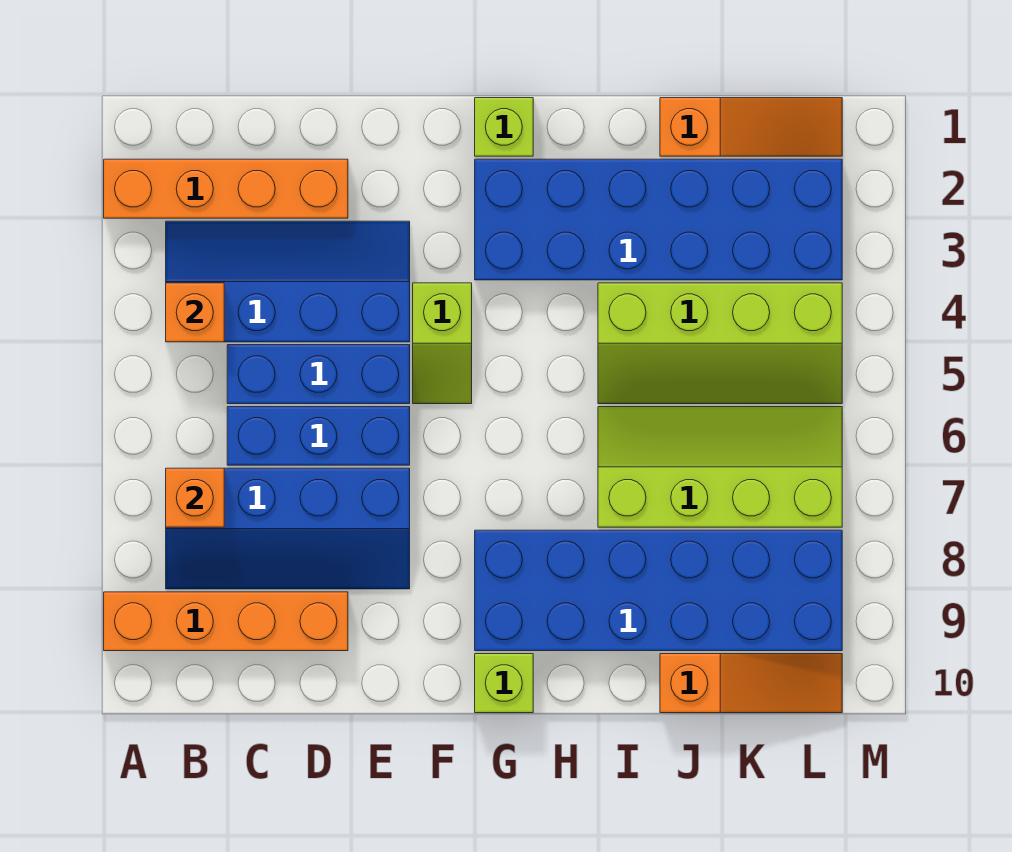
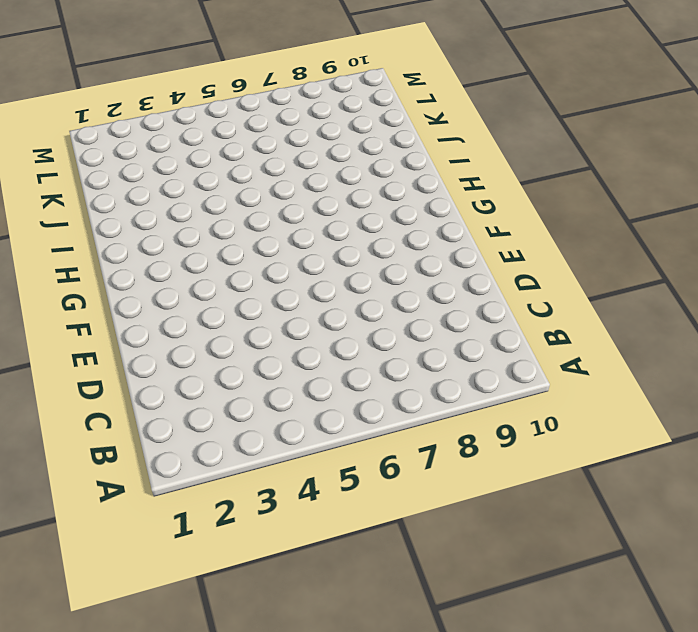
none -> orange 1x4 brick [104,159,348,218]
none -> orange 1x4 brick [104,592,348,651]
none -> blue 2x4 slope [166,221,410,342]

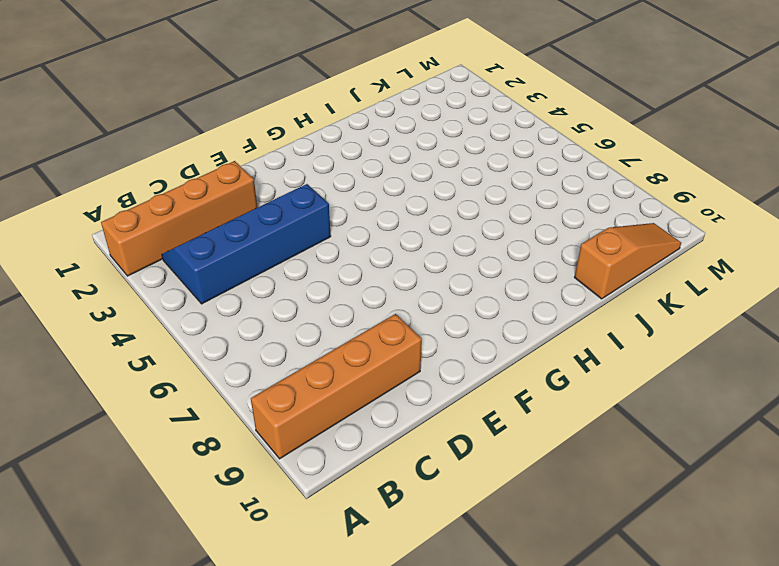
none -> blue 2x4 slope [166,468,410,589]
none -> blue 1x3 brick [227,345,410,404]
none -> blue 1x3 brick [227,407,410,465]

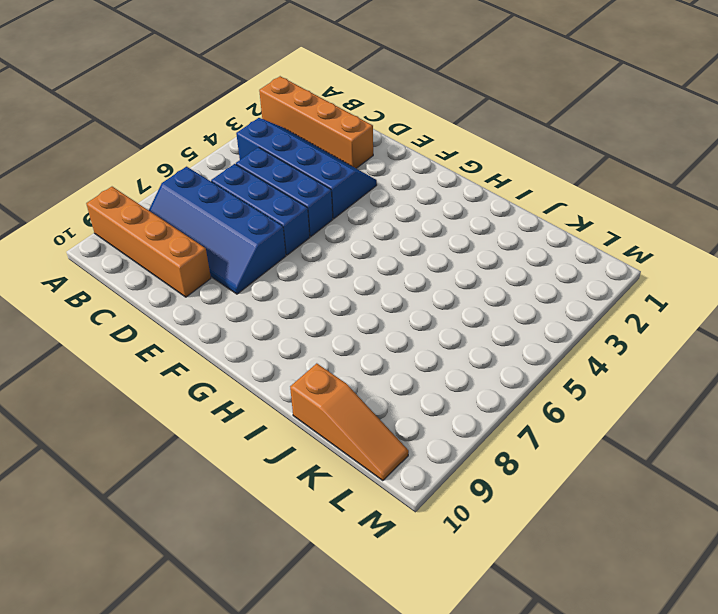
none -> lime 1x2 slope [413,283,472,404]
none -> lime 1x1 brick [475,98,533,156]
none -> blue 2x6 brick [475,159,842,280]

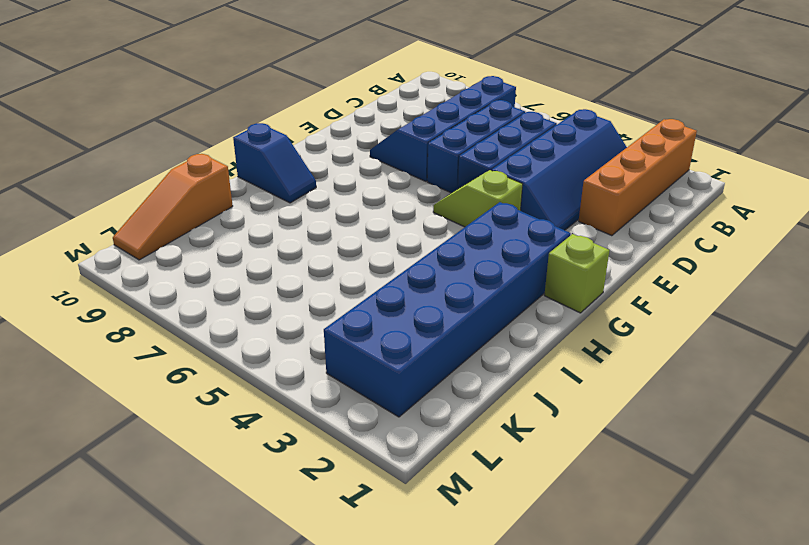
blue 1x2 slope [233,123,316,203] -> blue 2x6 brick [475,530,842,651]
none -> orange 1x4 brick [104,592,348,651]
none -> lime 1x1 brick [475,654,533,713]
none -> lime 2x4 slope [598,283,842,404]

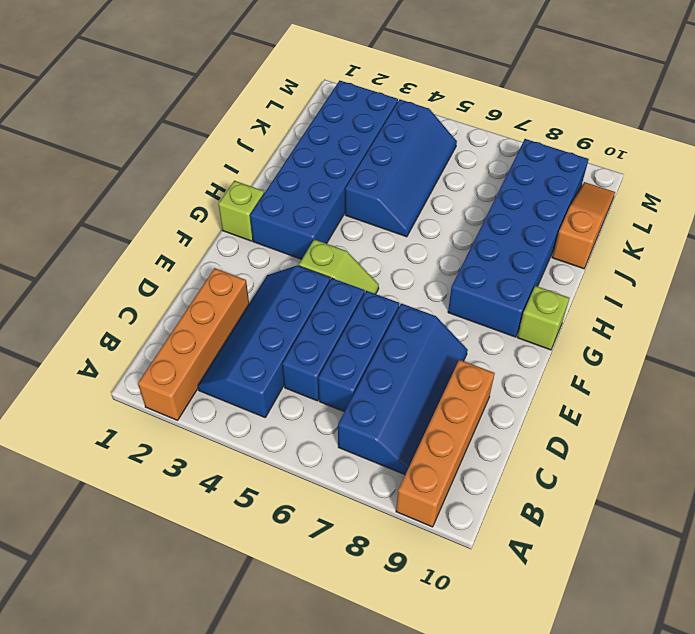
blue 2x4 slope [345,99,457,237] -> lime 2x4 slope [598,283,842,404]
none -> lime 2x4 slope [598,407,842,527]
none -> orange 1x3 slope [660,98,842,156]
none -> orange 1x1 brick [166,283,224,342]

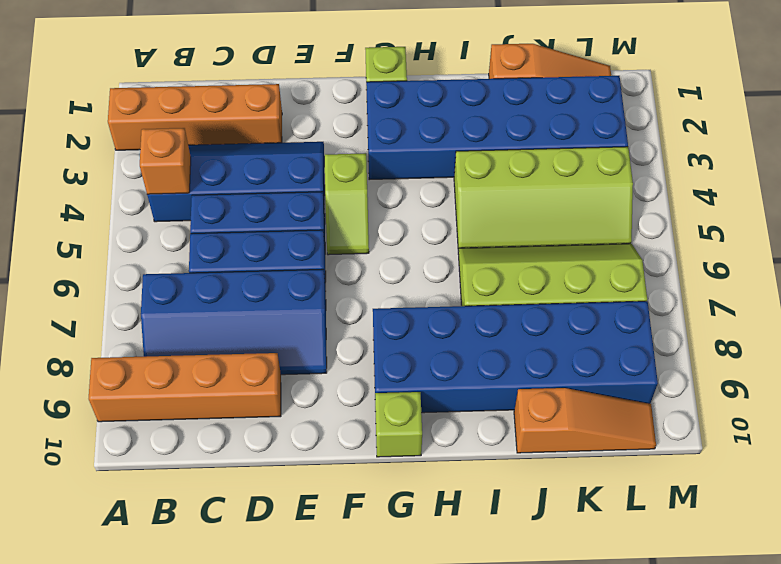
none -> orange 1x1 brick [166,468,224,527]

